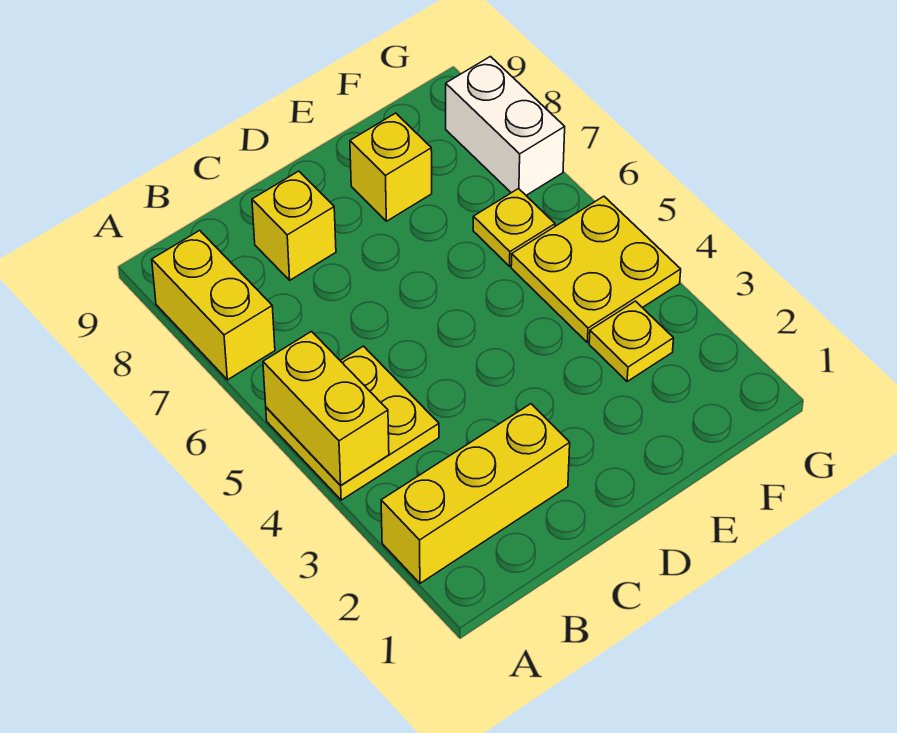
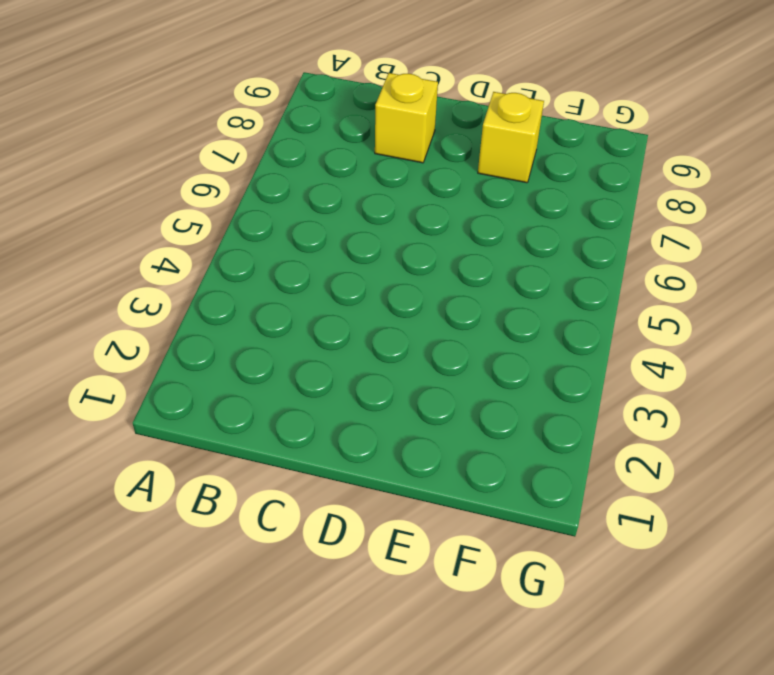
none -> yellow 1x3 brick [381,404,570,583]
none -> yellow 2x2 plate [266,346,439,500]

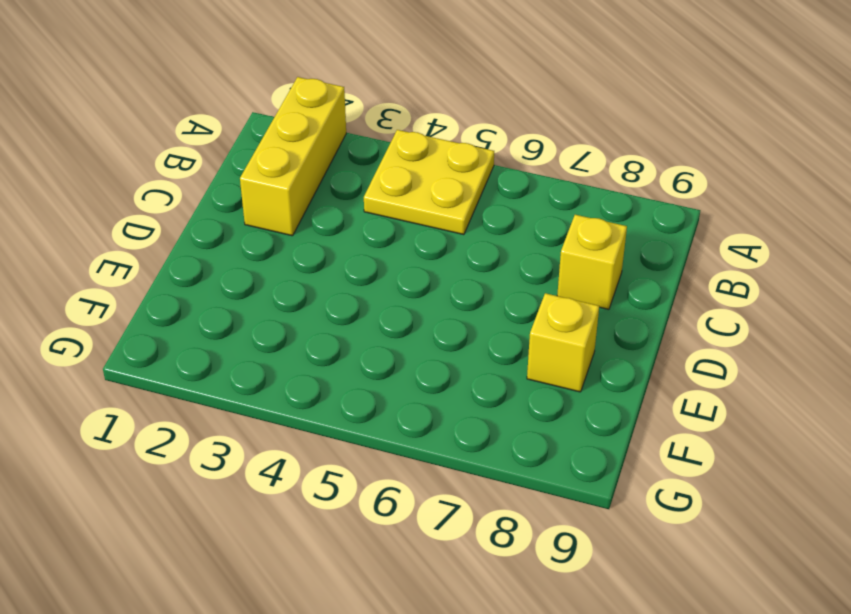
none -> yellow 1x2 brick [152,230,275,380]
none -> yellow 1x1 plate [589,301,674,382]

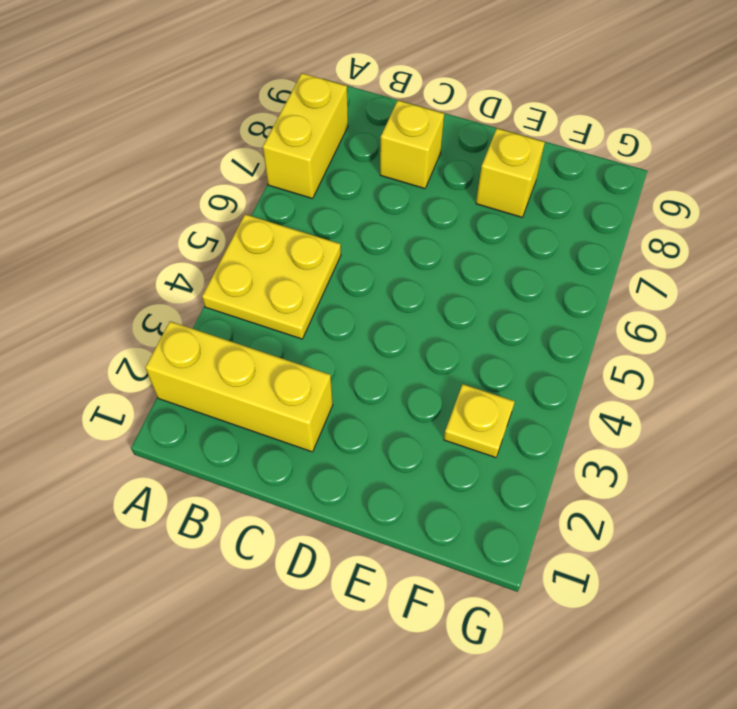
none -> yellow 2x2 plate [511,196,681,343]
none -> yellow 1x1 plate [473,189,555,266]

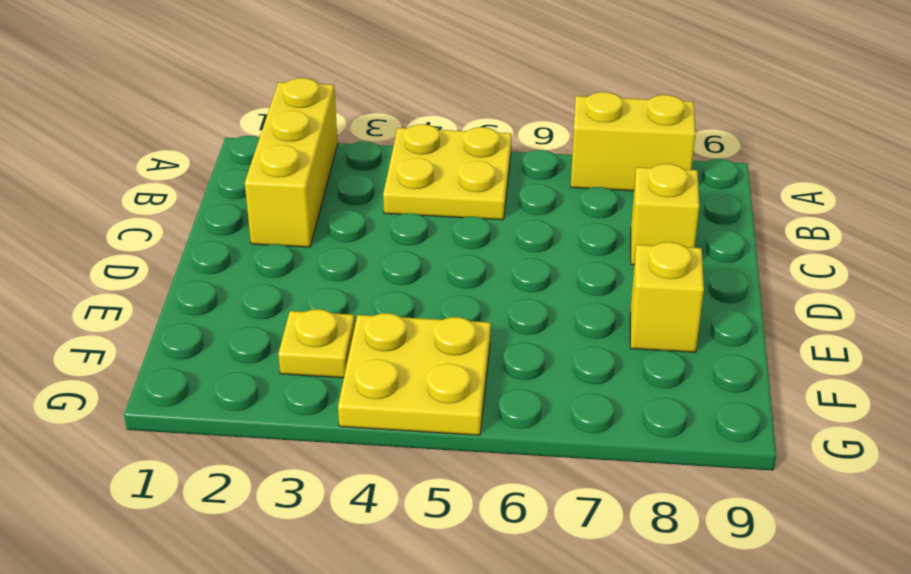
none -> yellow 1x1 plate [473,189,555,266]
none -> white 1x2 brick [446,57,565,195]

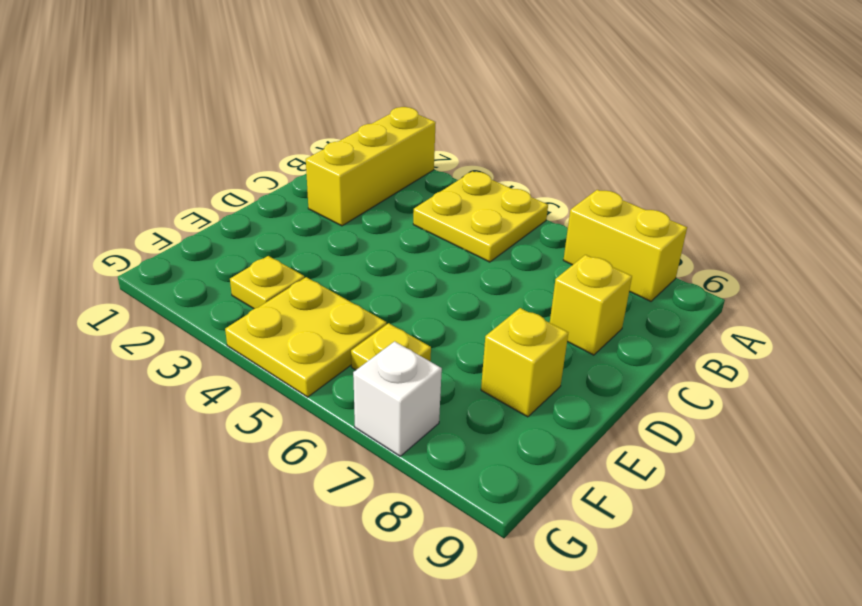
white 1x1 brick [353,341,442,456] -> white 1x2 brick [446,57,565,195]
none -> yellow 1x2 brick [263,332,389,485]

